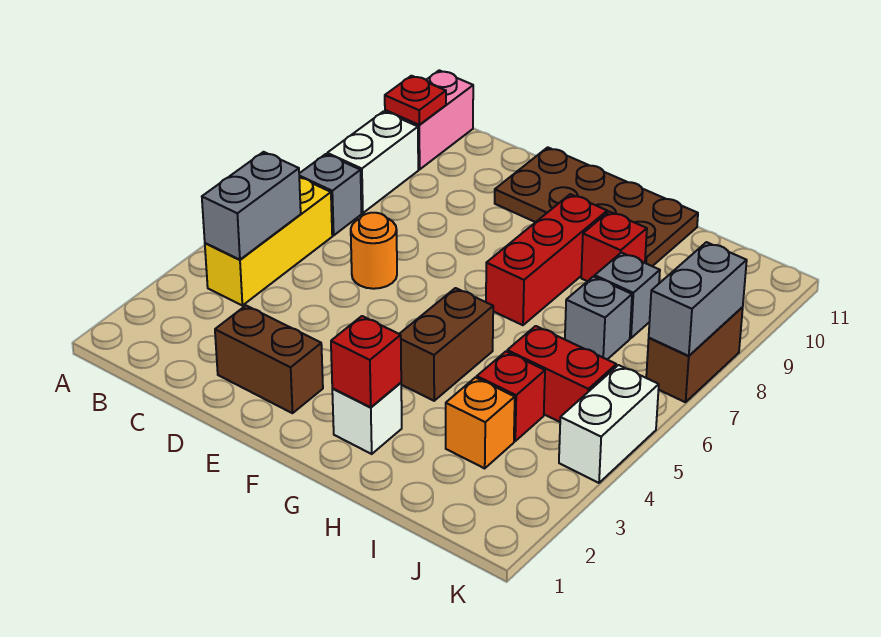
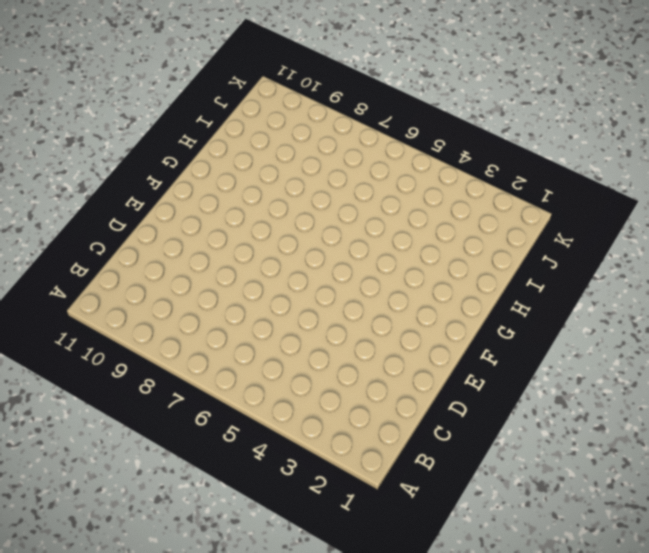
none -> yellow 1x3 brick [205,177,332,305]
none -> grey 1x1 brick [299,154,361,235]
none -> white 1x2 brick [327,111,418,213]

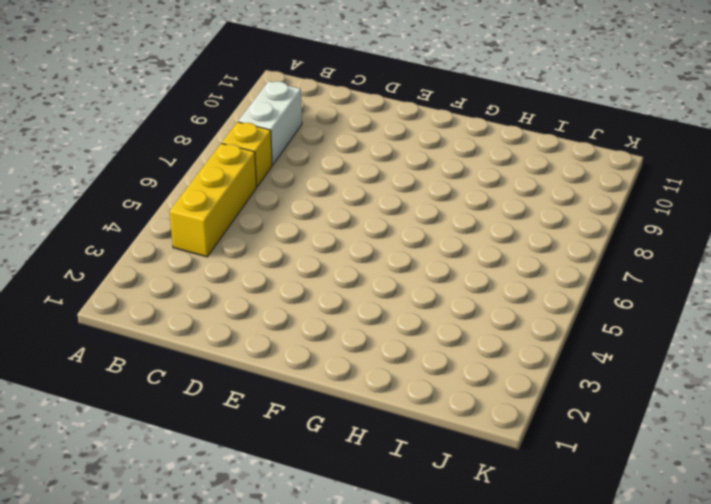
yellow 1x1 brick [222,122,272,187] -> grey 1x1 brick [299,154,361,235]
none -> pink 1x2 brick [385,70,473,170]
none -> brown 1x2 brick [215,306,323,413]
none -> orange 1x1 round brick [351,213,397,289]

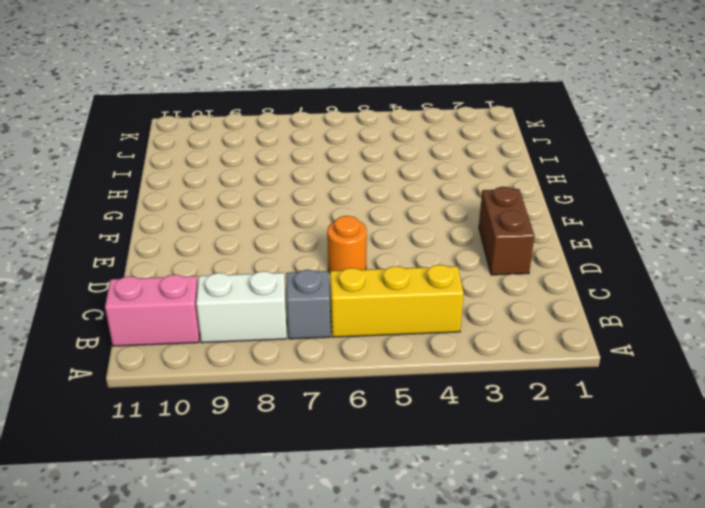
none -> brown 2x4 plate [495,147,698,266]
none -> white 1x1 brick [332,383,402,454]
none -> brown 1x2 brick [400,288,493,401]

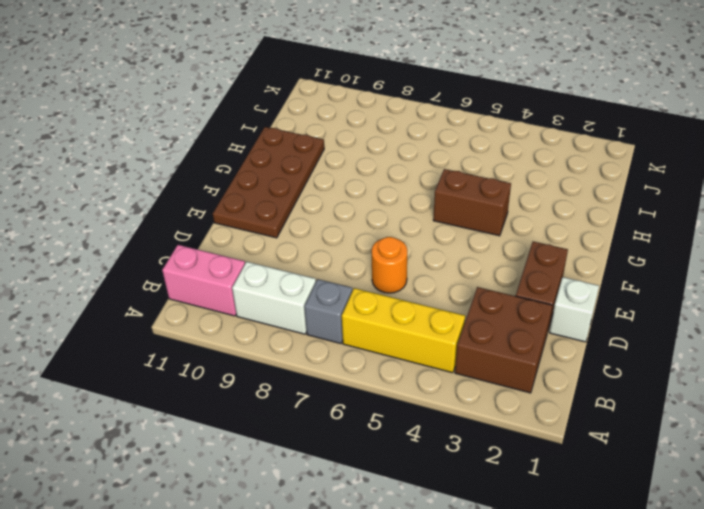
brown 2x2 brick [455,287,552,393] -> none
white 1x1 brick [550,277,599,342] -> white 1x1 brick moved to [332,383,402,454]
none -> red 1x3 brick [486,194,607,325]
none -> red 1x1 brick [581,211,647,281]
none -> orange 1x1 brick [446,377,515,468]

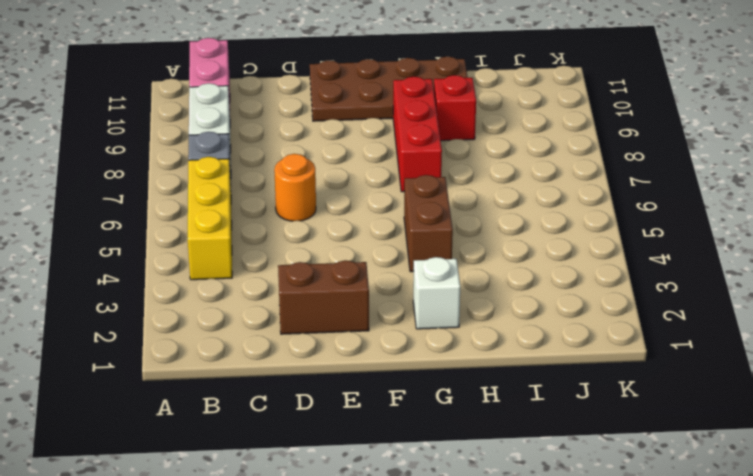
none -> orange 1x1 brick [446,377,515,468]
none -> red 1x1 brick [477,352,545,441]
none -> red 1x2 brick [507,326,616,422]

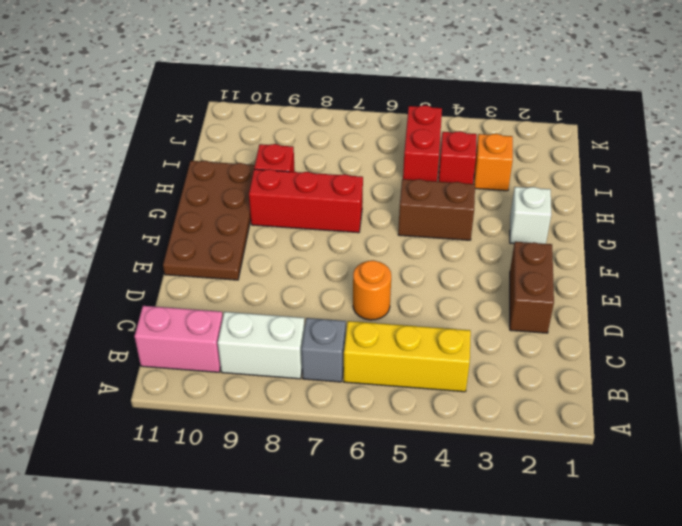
none -> grey 1x1 brick [565,277,632,359]
none -> grey 1x1 brick [595,253,660,338]
none -> white 1x2 brick [559,365,659,483]

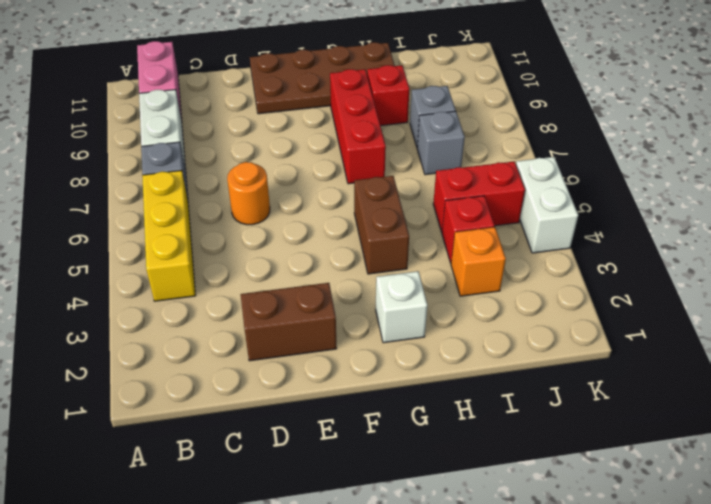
none -> brown 1x2 brick [646,307,743,402]
none -> grey 1x2 brick [202,152,301,260]
none -> red 1x1 plate [385,76,446,125]

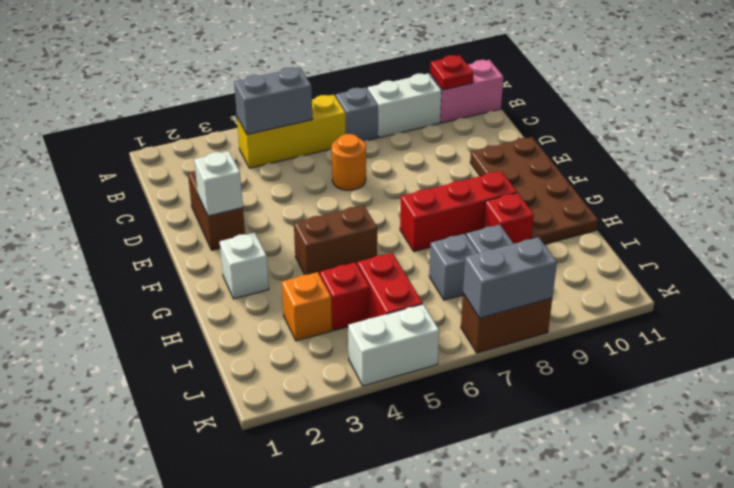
white 1x1 brick [194,151,243,216] -> none
none -> red 1x1 brick [331,316,401,407]

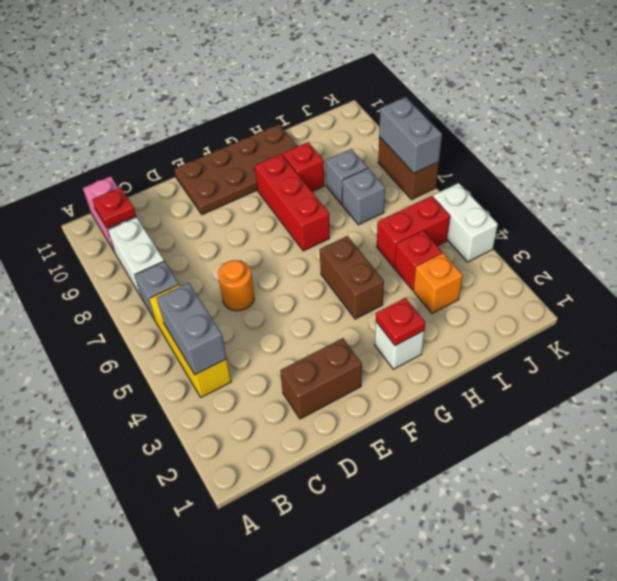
red 1x1 plate [376,298,425,346] -> red 1x1 brick [331,316,401,407]

